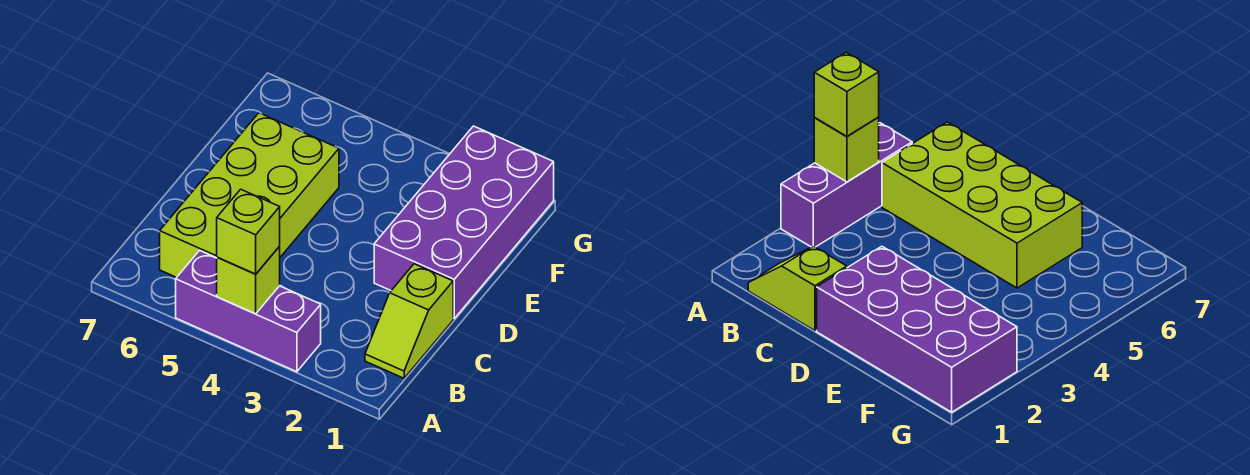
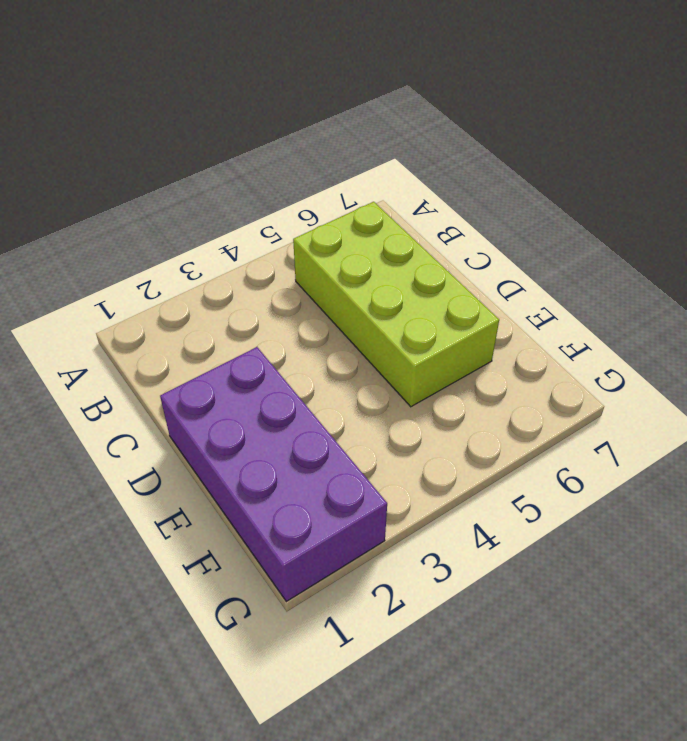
none -> purple 1x3 brick [176,251,321,372]
none -> lime 1x2 slope [365,264,453,378]

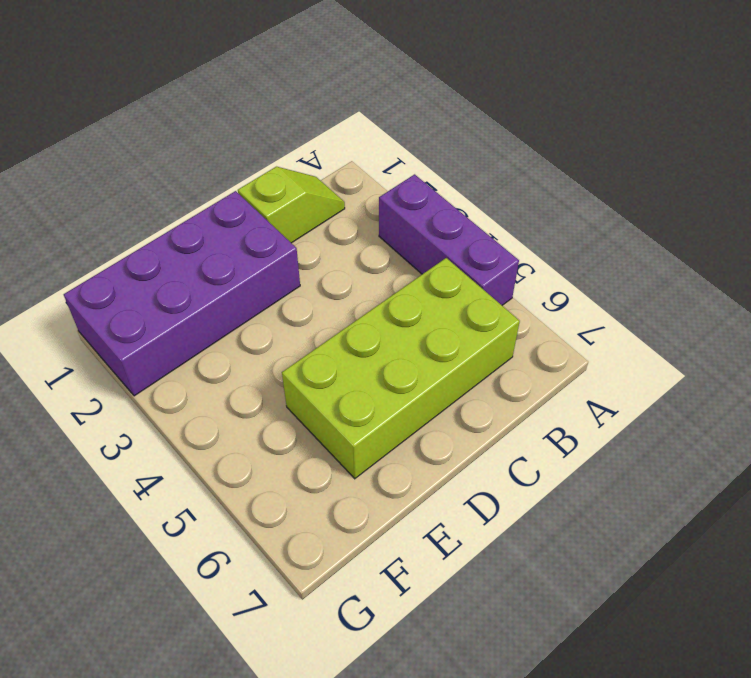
none -> lime 1x1 brick [217,247,280,314]
none -> lime 1x1 brick [217,189,280,274]

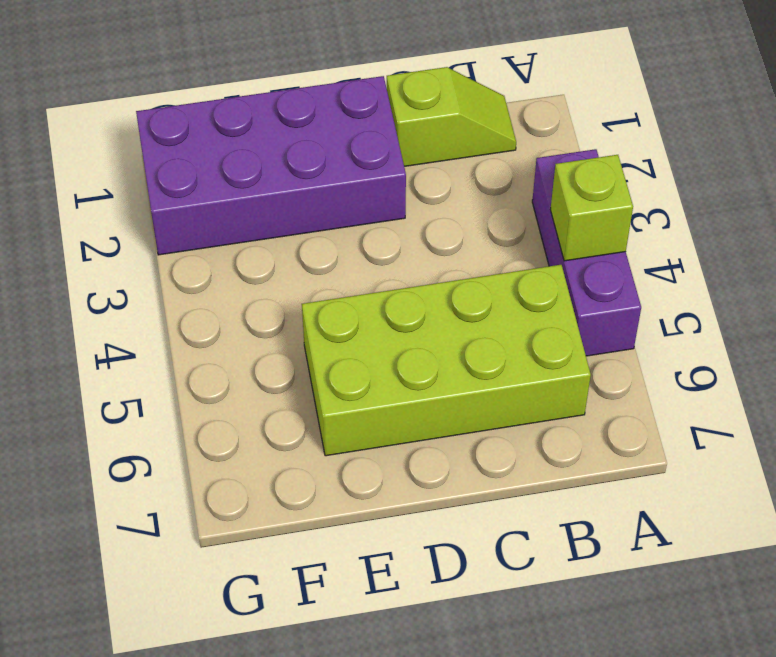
none -> lime 1x1 brick [217,189,280,274]

